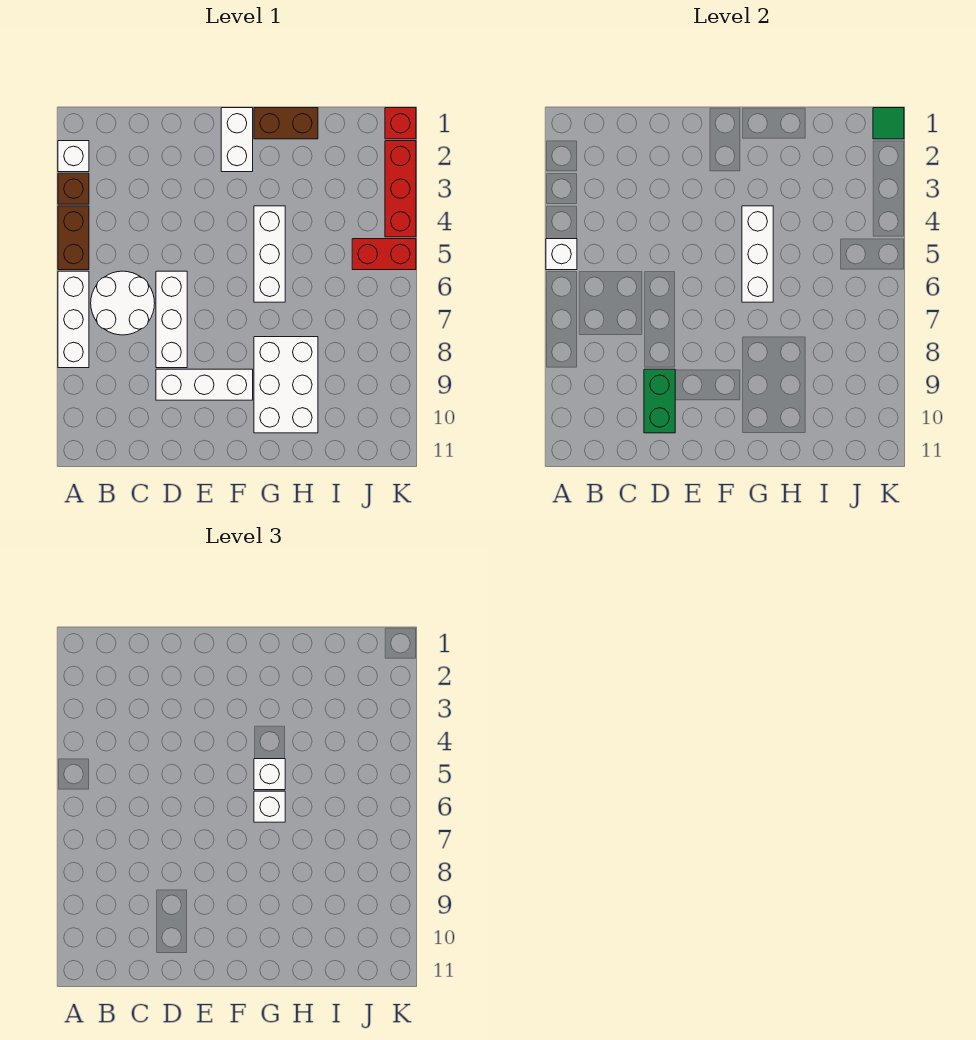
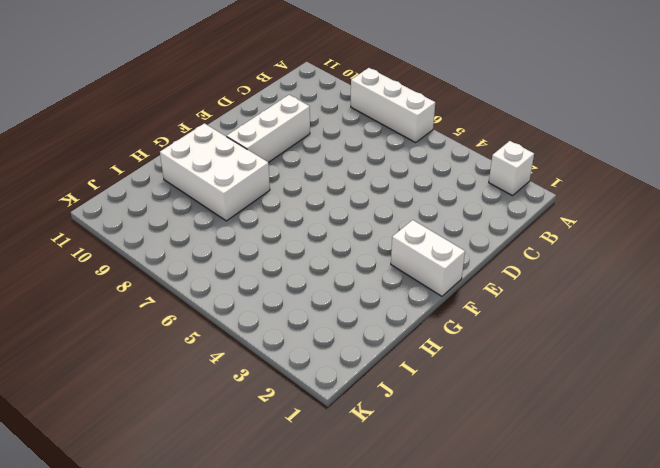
none -> brown 1x1 brick [58,173,89,204]
none -> brown 1x2 brick [58,206,89,270]
none -> white 2x2 round brick [91,271,155,335]

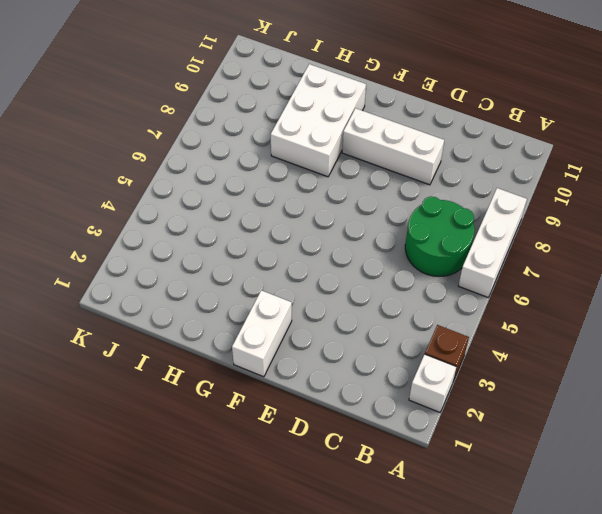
green 2x2 round brick [405,196,475,276] -> white 2x2 round brick [91,271,155,335]
none -> brown 1x2 brick [58,206,89,270]
none -> white 1x3 brick [156,271,187,368]
none -> brown 1x2 brick [254,108,318,139]

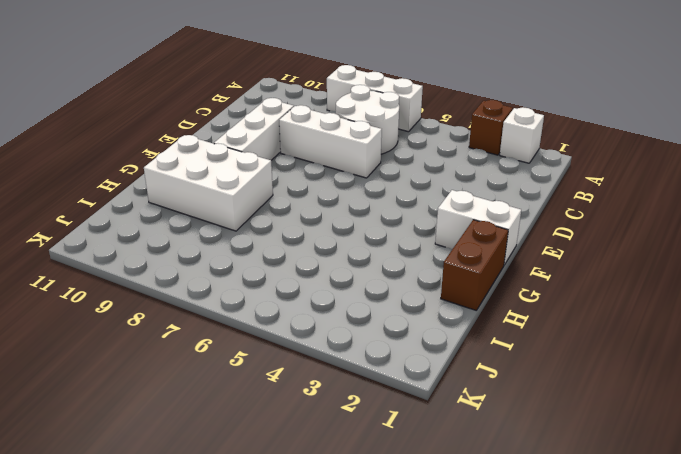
none -> brown 1x2 brick [58,206,89,270]
none -> white 1x3 brick [254,206,285,302]
none -> red 1x2 brick [352,239,416,270]

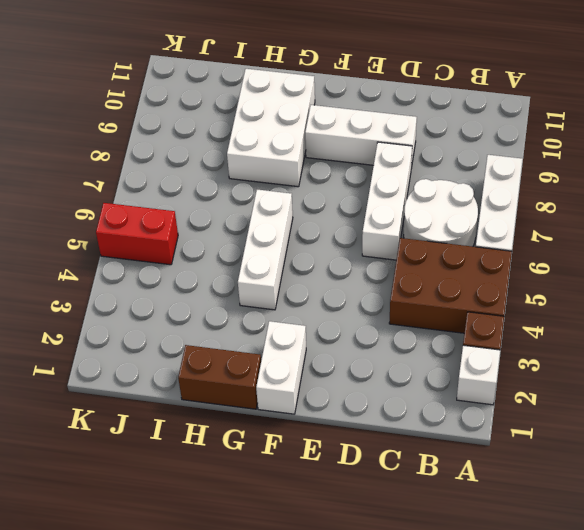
brown 2x3 brick [389,238,512,333] -> brown 1x2 brick [58,206,89,270]
none -> red 1x1 brick [385,108,416,139]
none -> red 1x3 brick [385,141,416,237]
none -> white 1x1 brick [546,239,577,270]

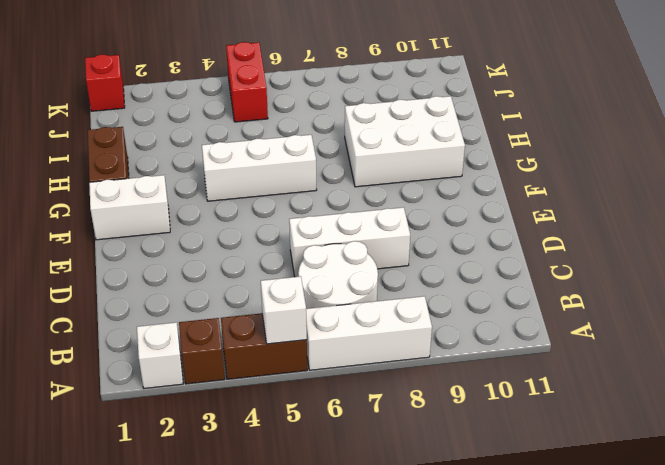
none -> white 1x3 brick [156,369,253,400]
none -> red 1x3 brick [385,141,416,237]
none -> green 1x2 brick [644,369,675,433]

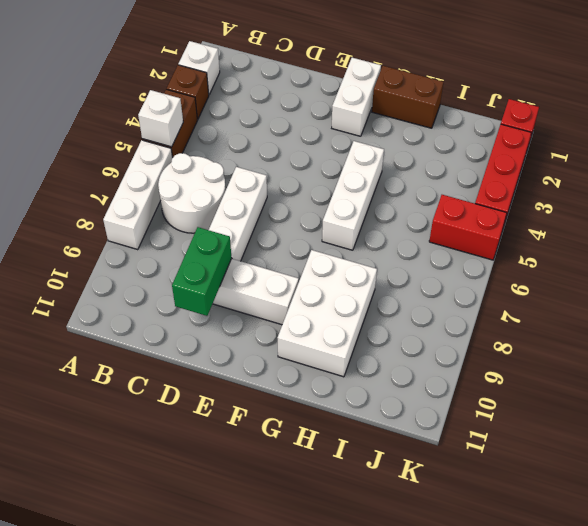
none -> white 1x3 brick [742,206,773,302]
none -> green 1x1 tile [873,108,904,139]
none -> white 1x1 brick [254,759,285,790]

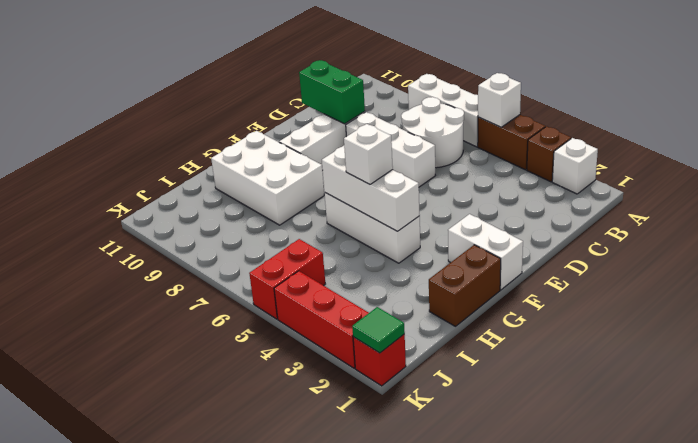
none -> white 1x1 brick [254,791,285,822]

